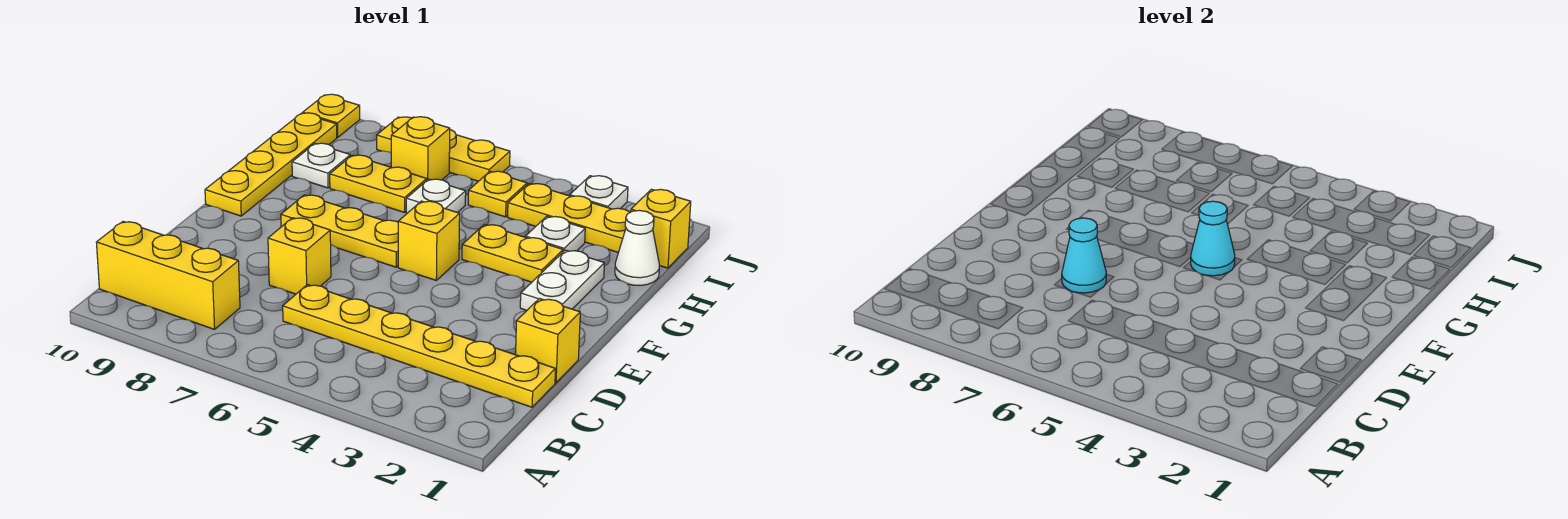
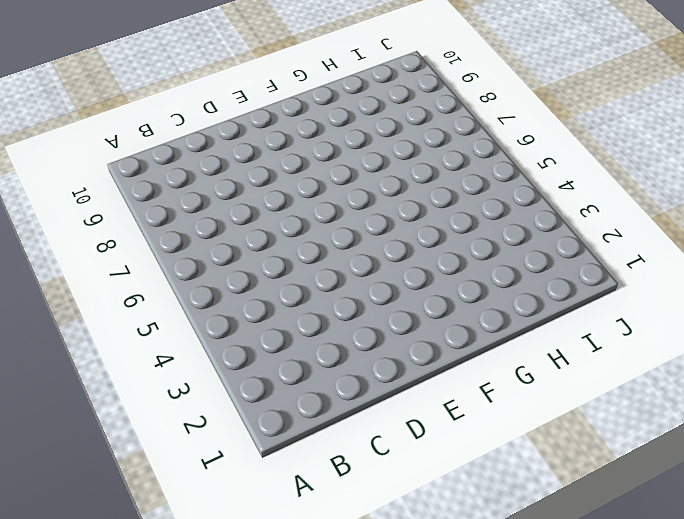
none -> yellow 1x3 brick [96,222,240,329]
none -> yellow 1x6 plate [283,285,556,407]
none -> yellow 1x1 brick [516,299,580,383]

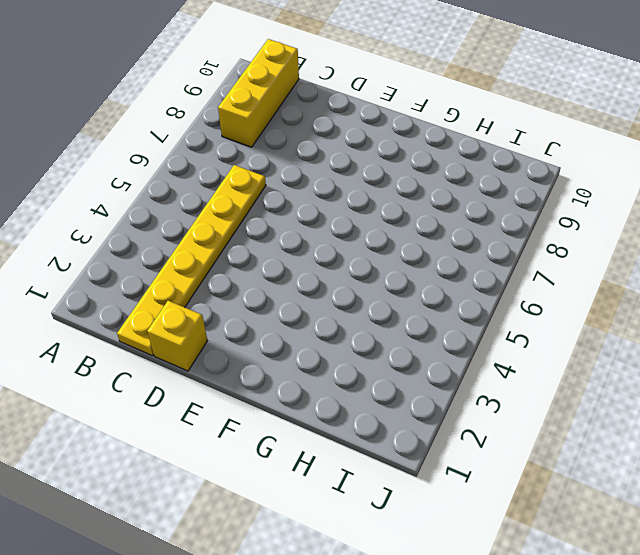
none -> yellow 1x1 brick [268,218,331,294]
none -> white 1x2 plate [520,250,604,310]
none -> yellow 1x1 brick [398,201,460,280]

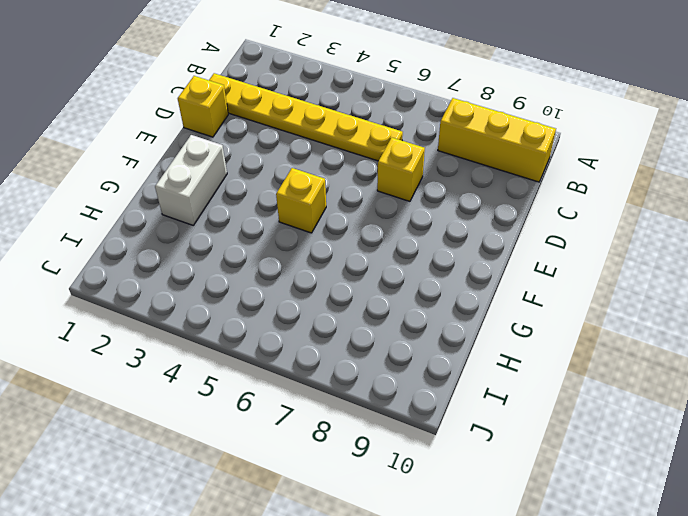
white 1x2 brick [155,135,227,225] -> white 1x2 plate [520,250,604,310]
none -> yellow 1x3 plate [281,195,398,267]
none -> yellow 1x4 plate [205,113,337,216]
none -> yellow 1x2 plate [462,224,563,282]

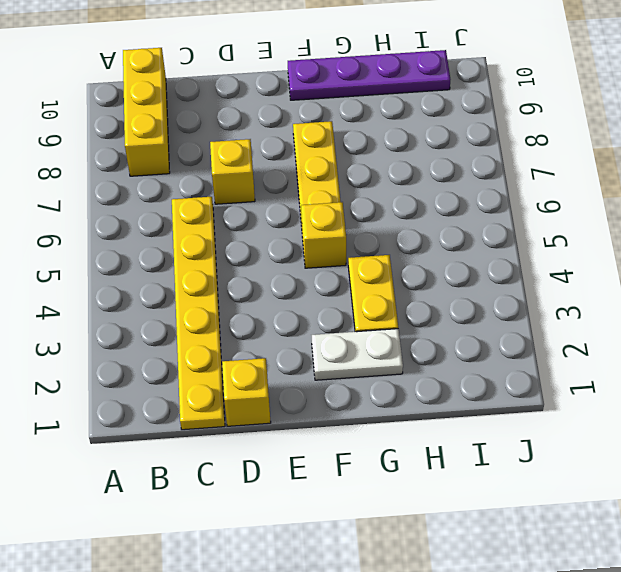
purple 1x4 plate [288,50,450,100] -> yellow 1x4 plate [205,113,337,216]
none -> white 1x1 cone [615,210,659,285]
none -> white 1x1 plate [526,216,585,252]
none -> white 1x1 plate [406,179,466,213]

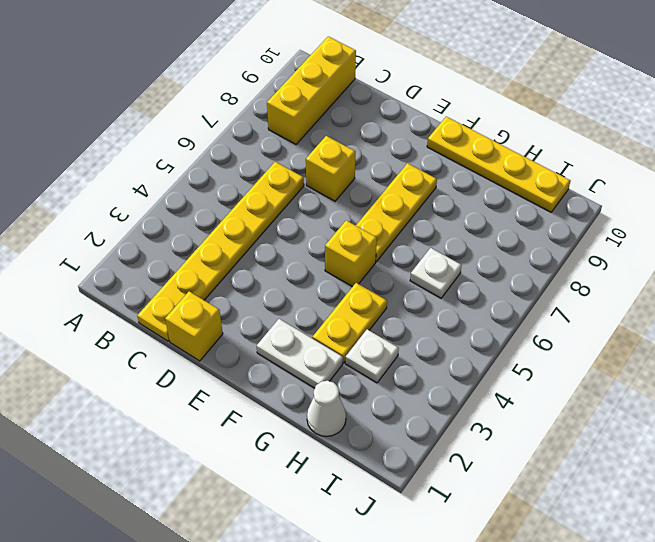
none -> yellow 1x2 plate [330,155,427,212]
none -> white 1x1 plate [292,143,350,188]
none -> yellow 1x1 brick [631,189,691,268]

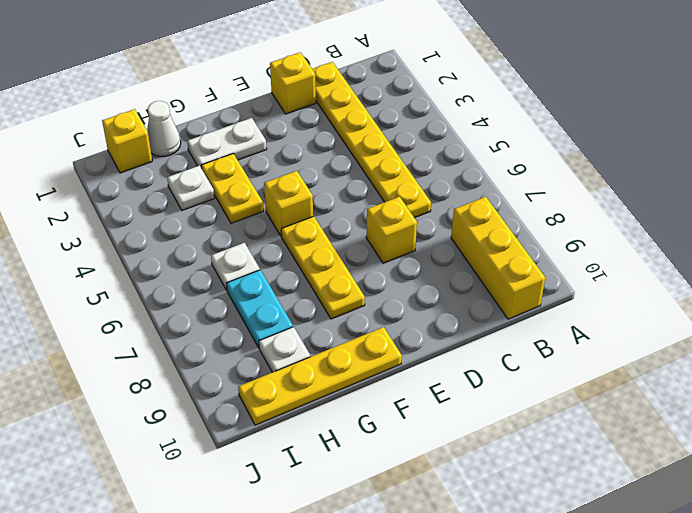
cyan 1x2 plate [226,270,293,348] -> yellow 1x2 plate [330,155,427,212]
none -> yellow 1x3 plate [508,184,630,252]
none -> yellow 1x1 plate [468,171,527,217]
none -> yellow 1x1 brick [391,117,450,180]

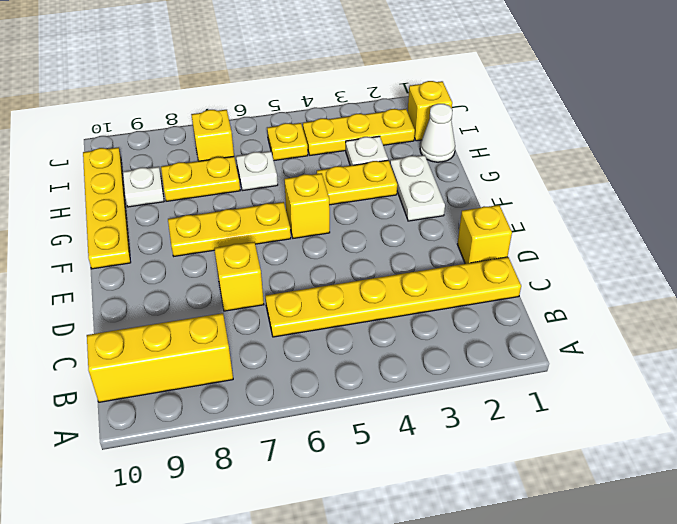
none -> white 1x1 plate [570,176,628,209]
none -> yellow 1x3 plate [377,117,510,181]
none -> yellow 1x1 plate [303,94,360,137]

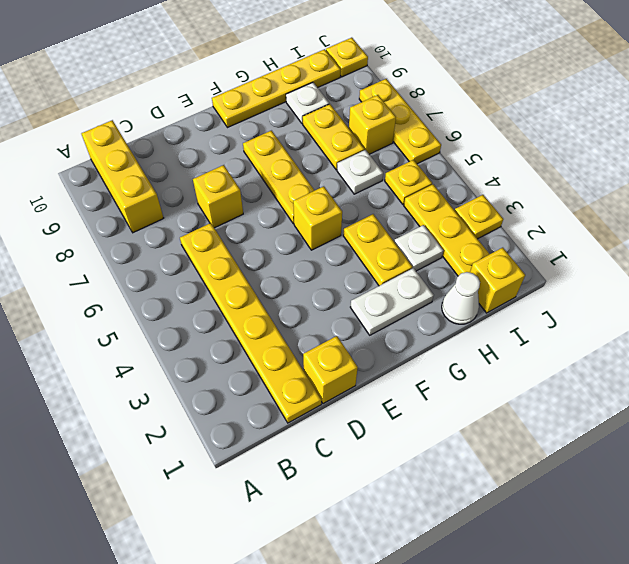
yellow 1x1 plate [455,195,503,239] -> white 1x1 plate [570,176,628,209]
none -> cyan 1x1 cone [1062,218,1106,293]
none -> cyan 1x1 cone [1191,201,1235,276]

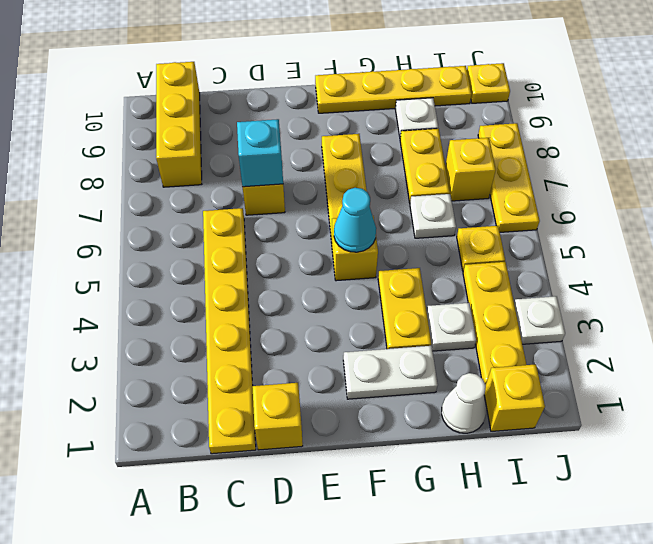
cyan 1x1 brick [237,119,283,187] -> cyan 1x1 cone [1062,218,1106,293]

